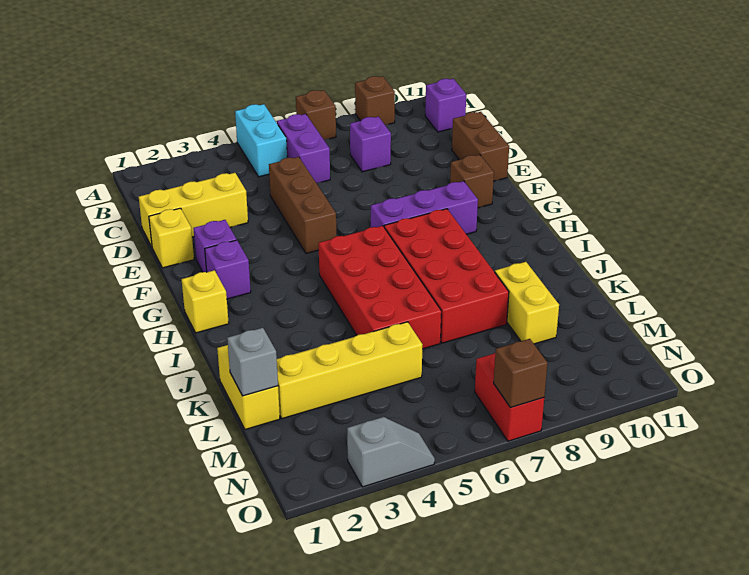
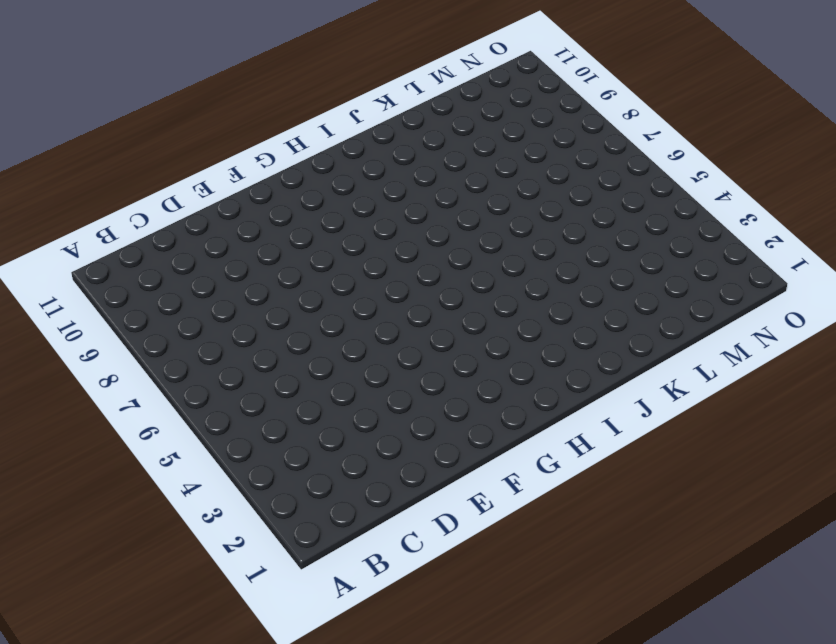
none -> cyan 1x2 brick [235,104,287,177]
none -> brown 1x1 brick [296,90,336,139]
none -> brown 1x1 brick [355,76,395,125]

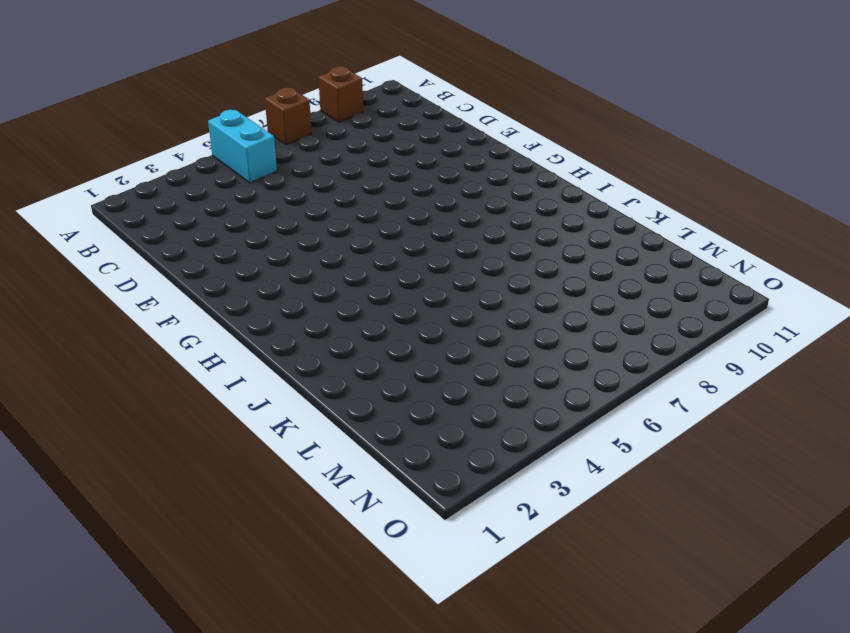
none -> purple 1x2 brick [277,114,330,183]
none -> purple 1x1 brick [425,79,466,132]
none -> purple 1x1 brick [350,117,391,172]

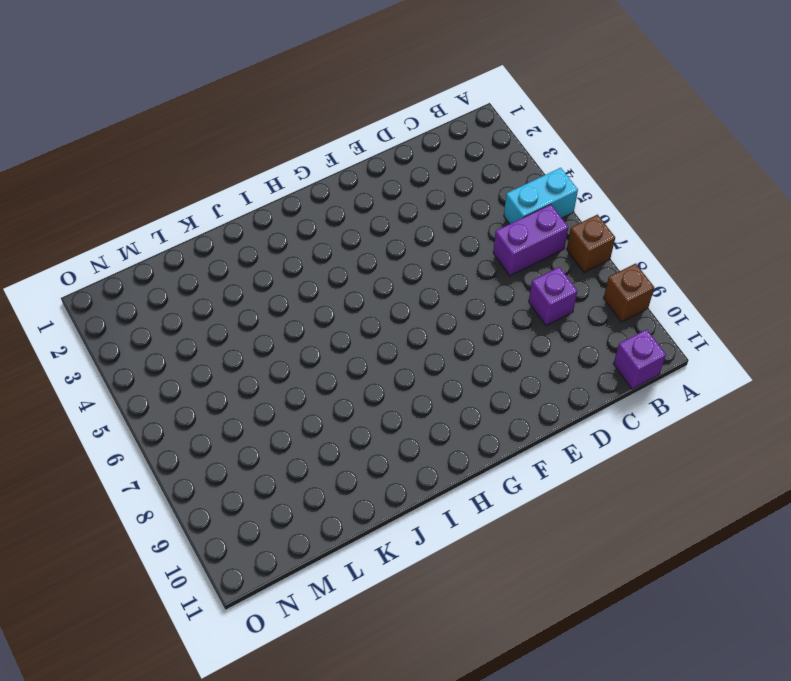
none -> yellow 1x3 brick [139,173,248,247]
none -> brown 1x3 brick [269,157,337,254]
none -> brown 1x2 brick [452,112,509,181]

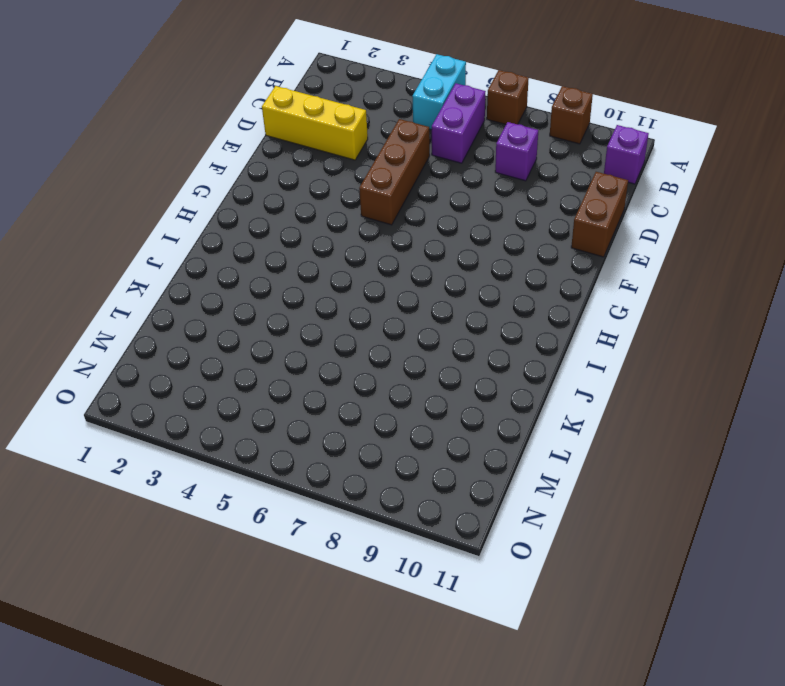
none -> yellow 1x1 brick [149,208,194,268]
none -> purple 1x1 brick [193,220,237,272]
none -> brown 1x1 brick [450,155,494,208]

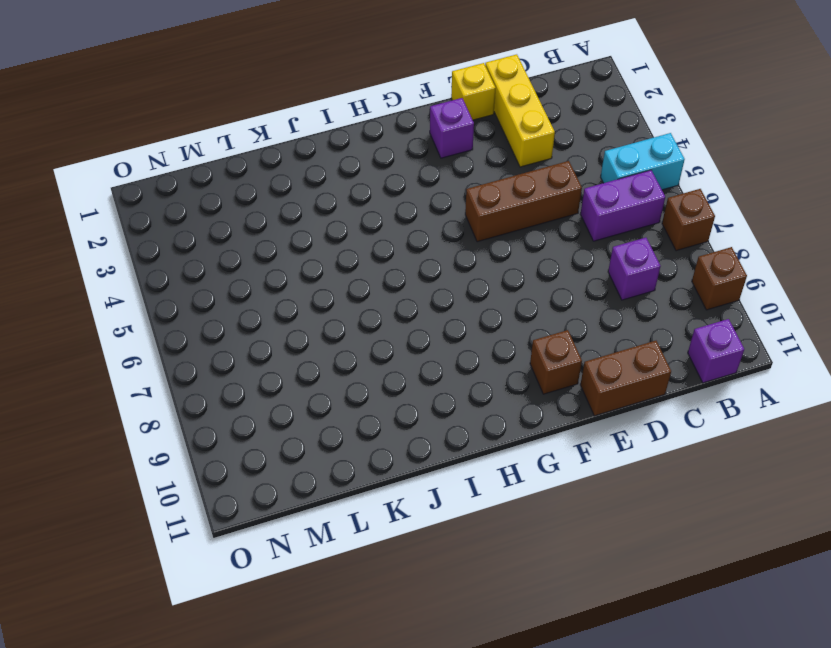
none -> purple 1x1 brick [205,240,251,299]
none -> purple 1x3 brick [371,181,478,234]
none -> yellow 1x1 brick [182,270,229,333]

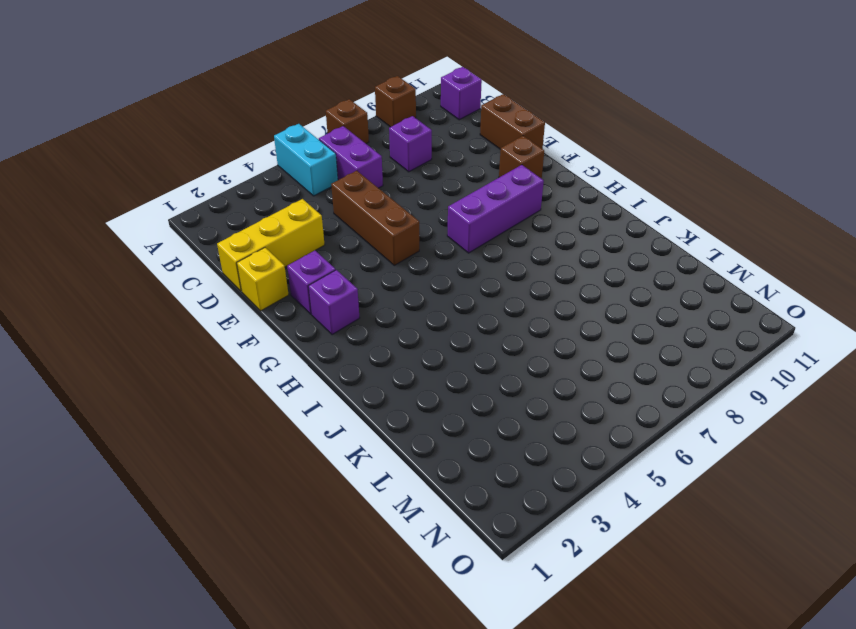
none -> yellow 1x1 brick [182,270,229,333]
none -> red 2x4 brick [318,226,441,349]
none -> red 2x4 brick [384,209,509,343]

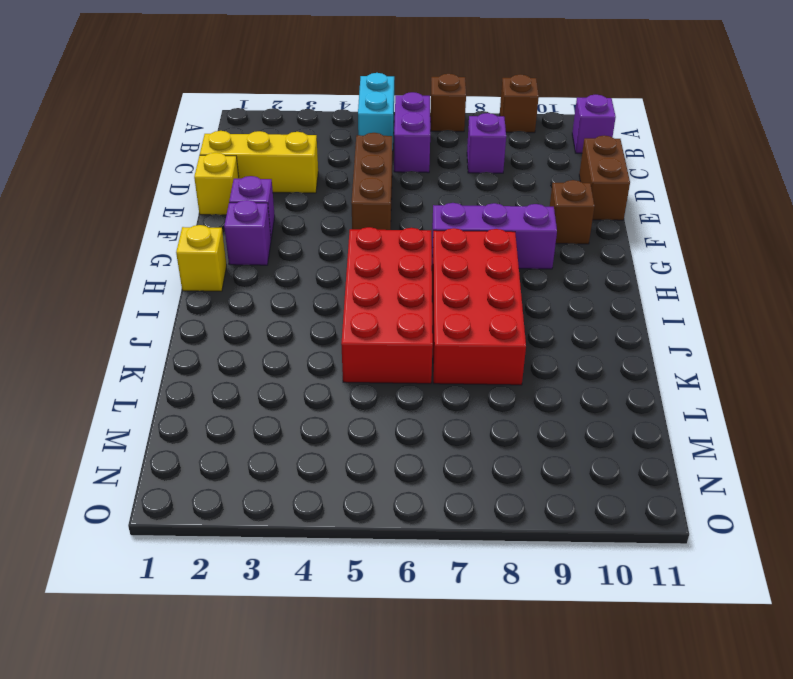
none -> yellow 1x2 brick [217,345,280,430]
none -> yellow 1x2 brick [495,262,559,344]
none -> yellow 1x4 brick [277,322,423,419]

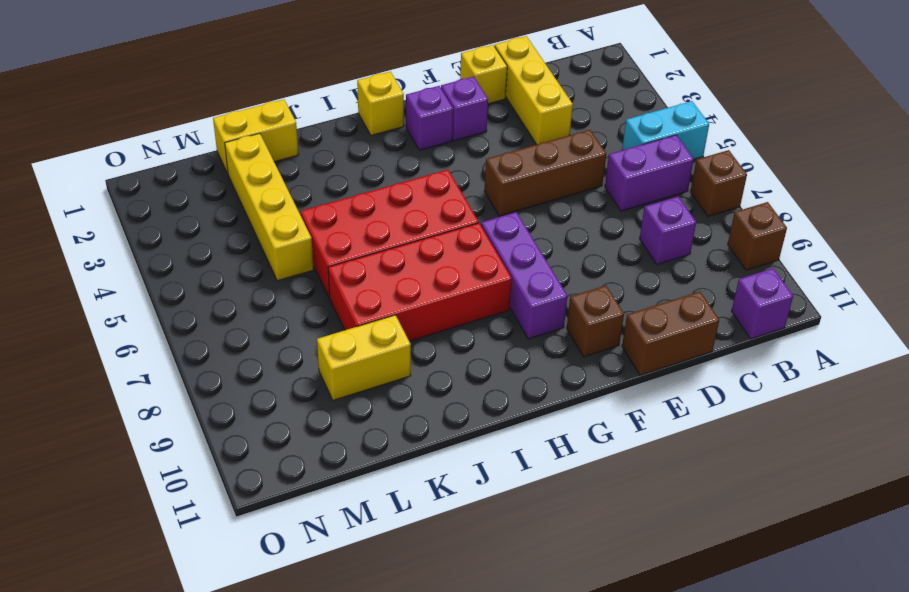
none -> red 1x2 brick [475,353,544,441]
none -> grey 1x2 slope [347,417,435,487]
none -> grey 1x1 brick [227,328,278,396]

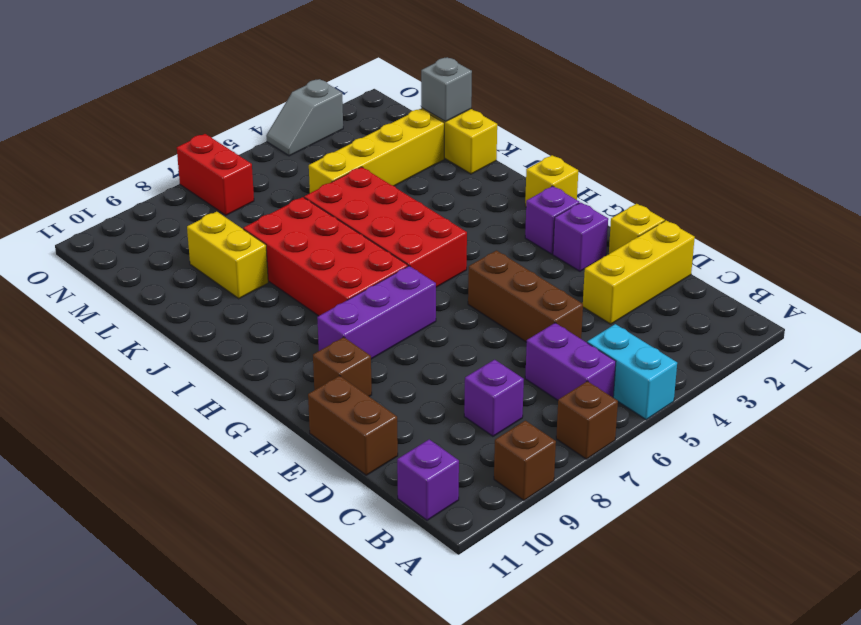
none -> brown 1x1 brick [494,339,547,408]

